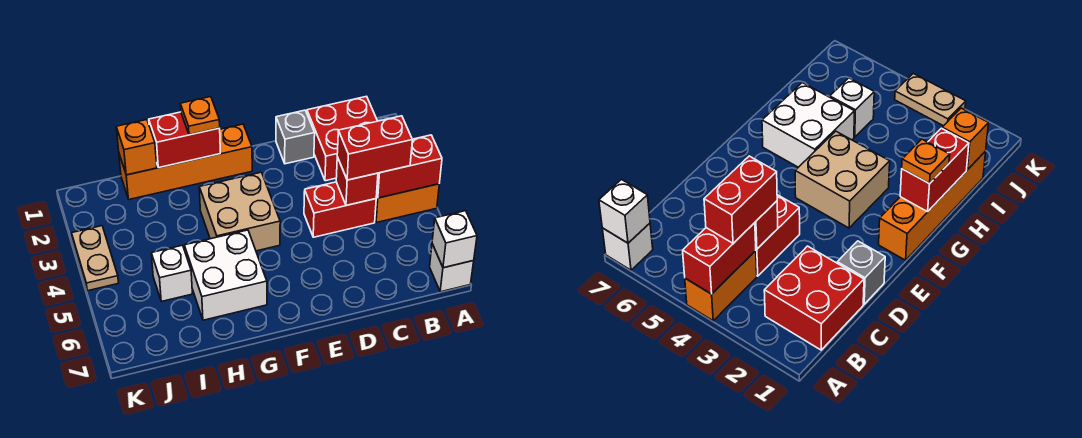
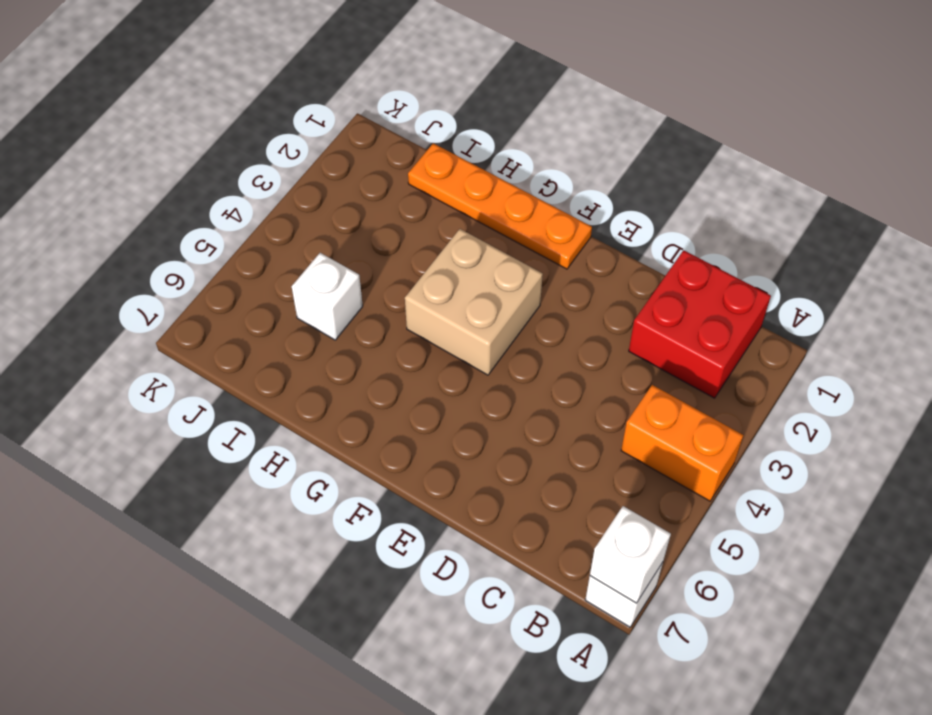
orange 1x4 plate [408,143,592,269] -> orange 1x4 brick [119,124,252,199]
none -> red 1x2 brick [304,182,376,237]
none -> grey 1x1 brick [276,110,315,164]
none -> white 2x2 brick [184,230,267,320]

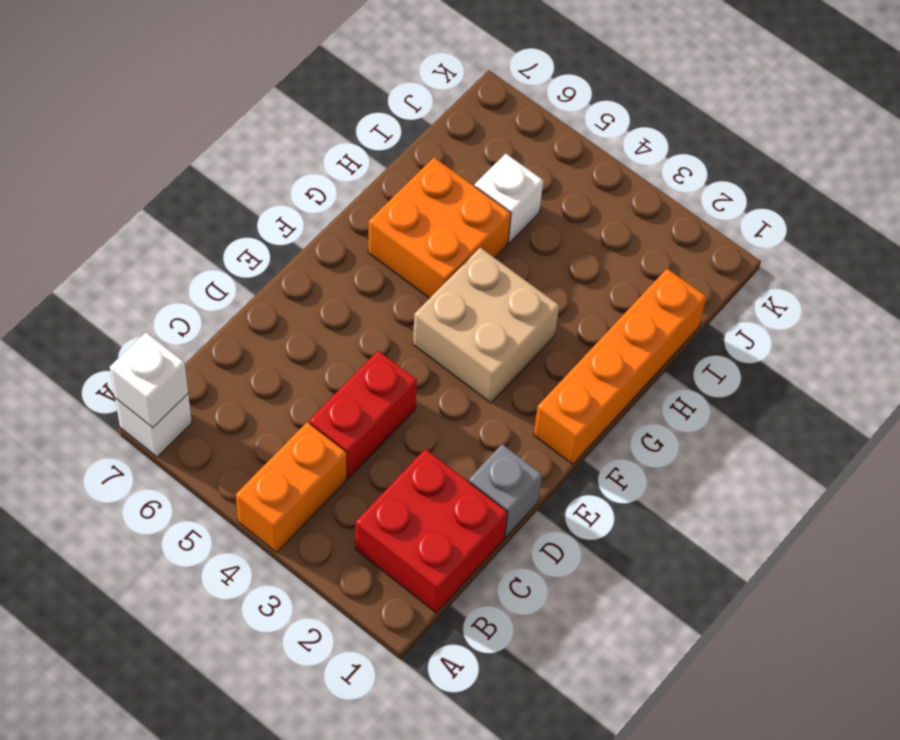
orange 2x2 brick [368,158,511,298] -> white 2x2 brick [184,230,267,320]
none -> tan 1x2 plate [72,226,119,291]
none -> red 1x2 brick [377,135,442,198]
none -> red 1x1 brick [336,157,378,205]

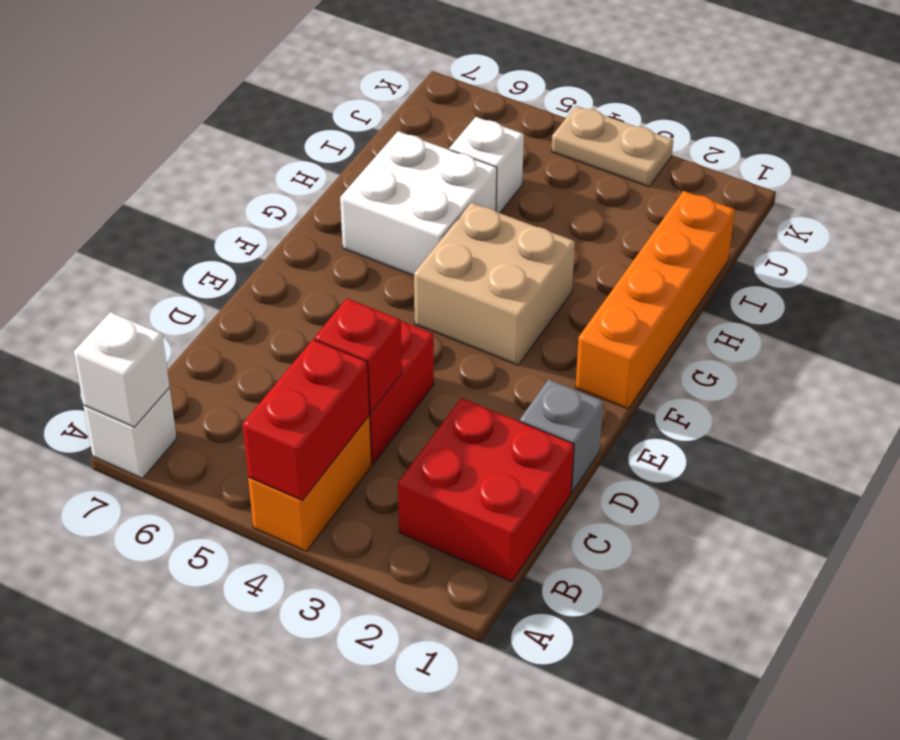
none -> red 1x2 brick [149,112,220,168]
none -> orange 1x1 brick [116,120,157,175]
none -> red 1x2 brick [337,116,412,180]

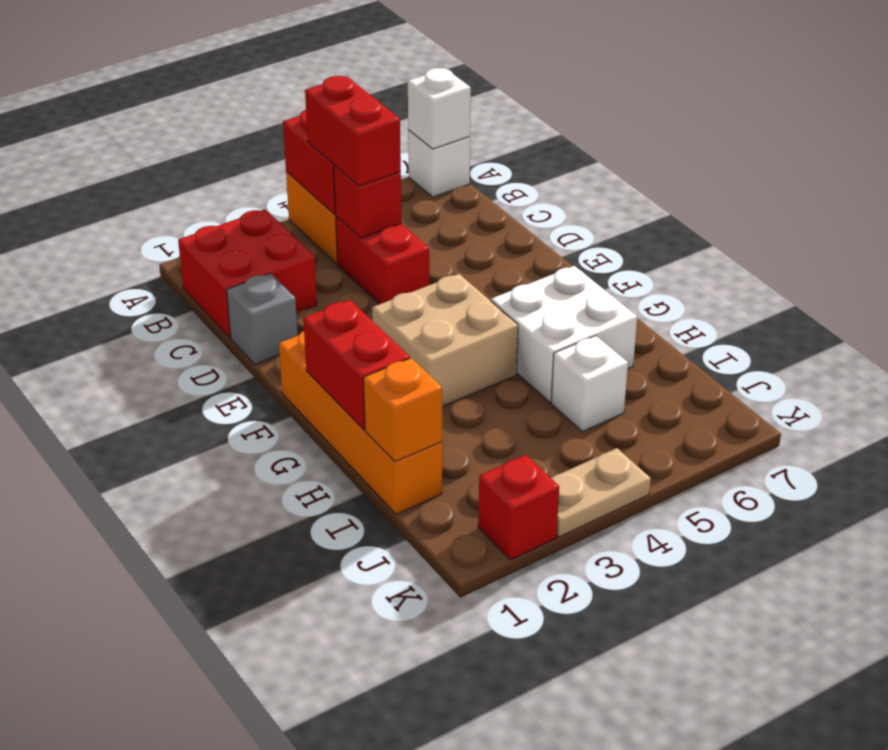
red 1x1 brick [478,455,559,560] -> none
none -> orange 1x1 plate [180,97,220,135]

